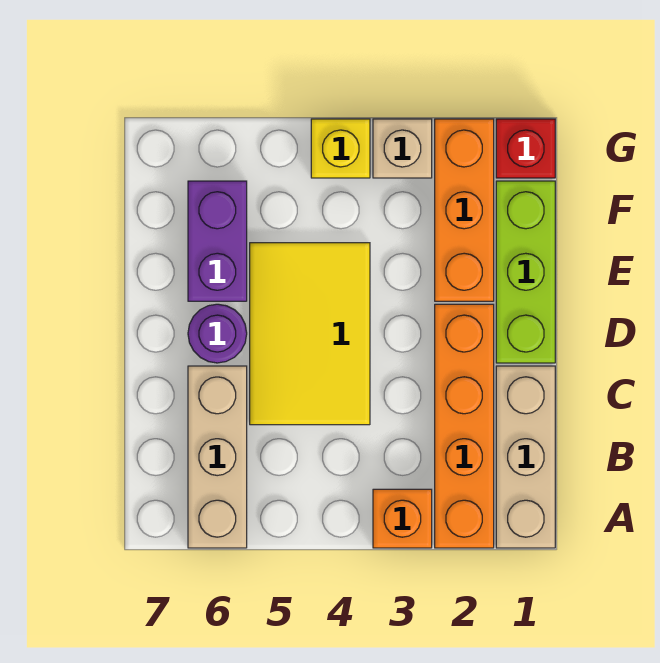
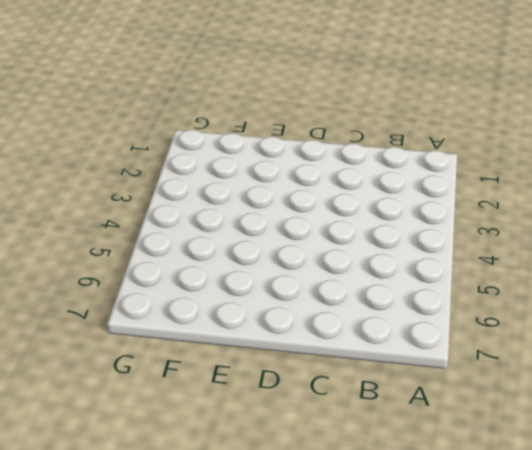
none -> tan 1x3 brick [496,366,555,548]
none -> orange 1x4 brick [435,304,494,548]
none -> orange 1x1 brick [373,489,432,548]

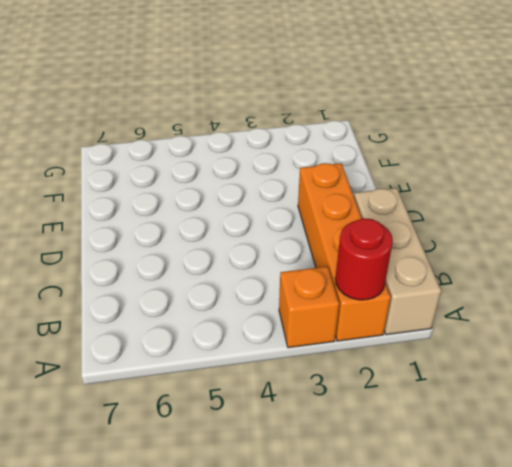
red 1x1 round brick [335,218,393,300] -> none
none -> tan 1x3 brick [188,366,247,548]
none -> yellow 2x3 tile [250,243,370,425]
none -> lime 1x3 brick [496,181,555,363]

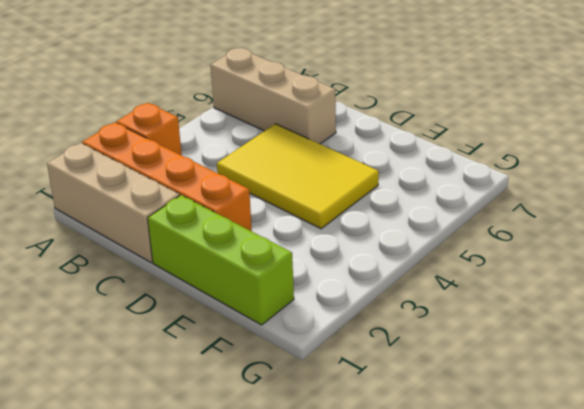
none -> purple 1x1 round brick [188,304,247,363]
none -> orange 1x3 brick [435,119,494,301]
none -> purple 1x2 brick [188,181,247,301]

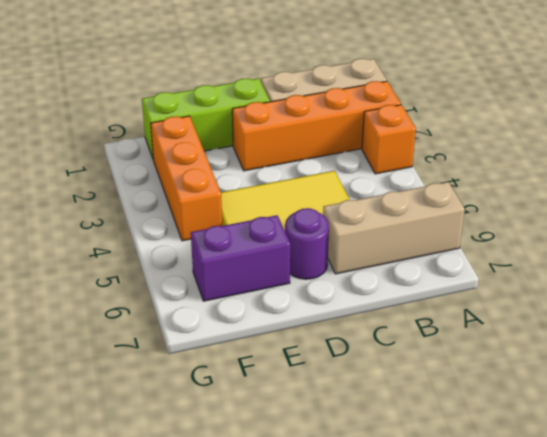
orange 1x3 brick [151,116,222,241] -> orange 1x3 brick turned to [435,119,494,301]
none -> red 1x1 brick [496,119,555,178]
none -> tan 1x1 brick [373,119,432,178]
none -> yellow 1x1 brick [311,119,370,178]

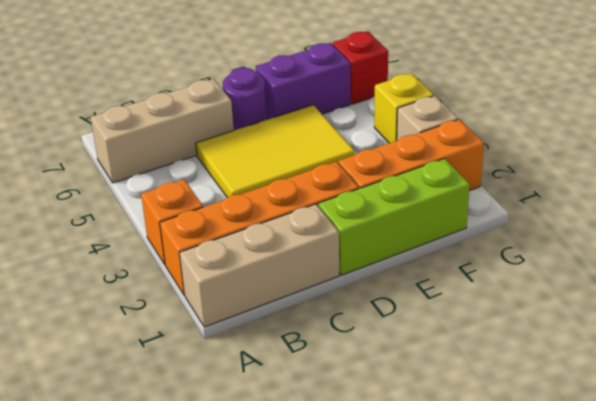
red 1x1 brick [333,31,388,104] -> red 1x1 brick moved to [496,119,555,178]

